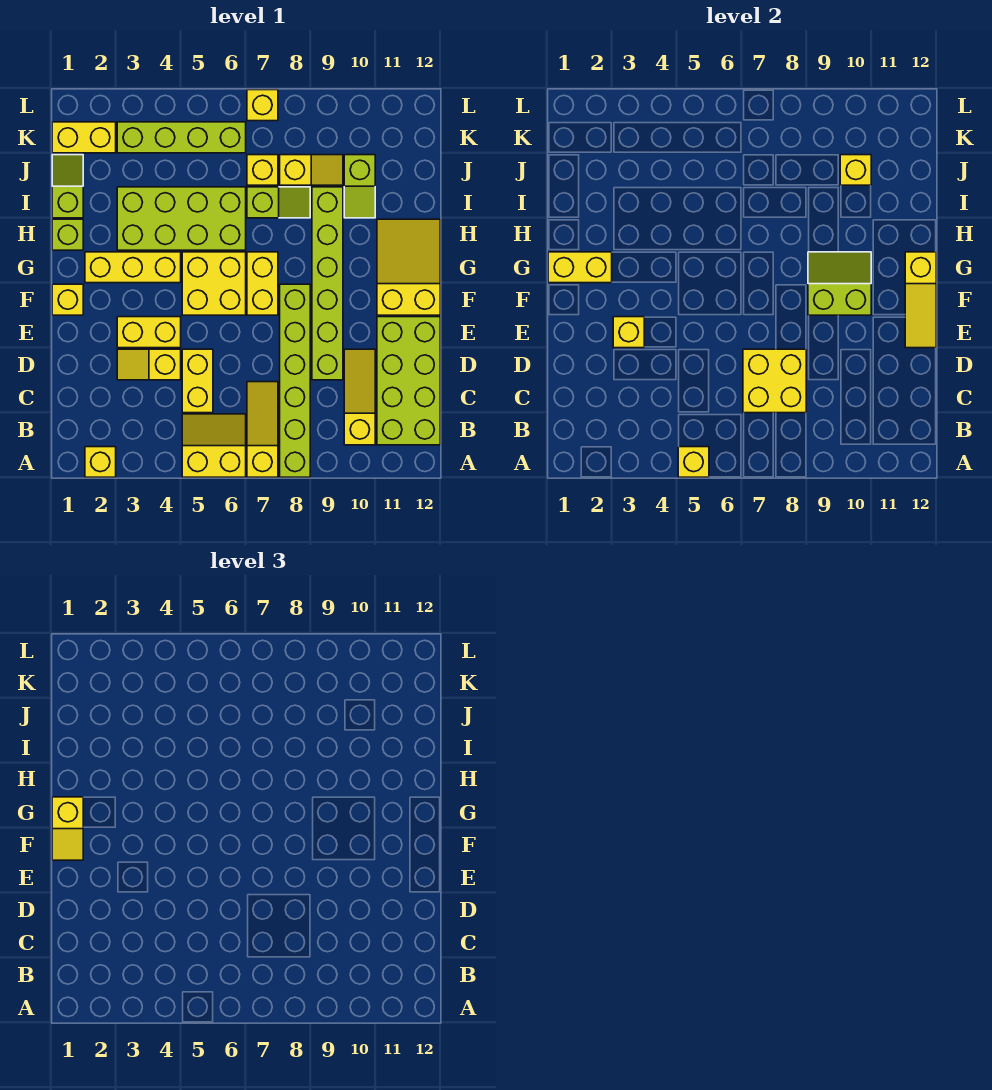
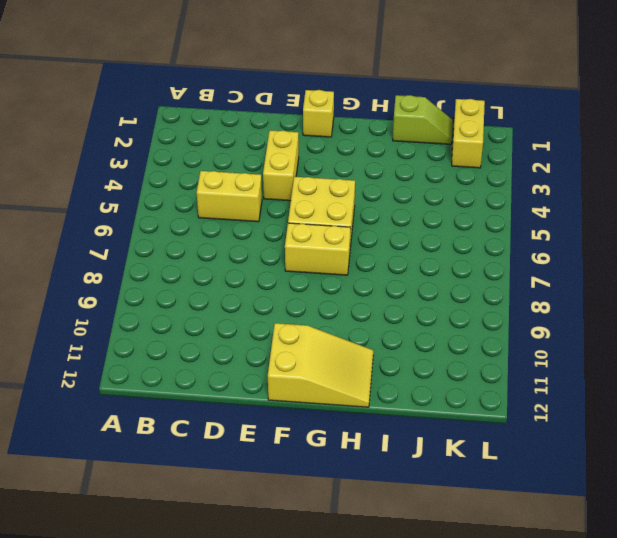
none -> yellow 1x1 brick [85,447,116,477]
none -> yellow 2x2 slope [182,414,246,477]
none -> yellow 1x3 slope [247,382,278,477]
none -> lime 1x6 brick [280,284,310,477]

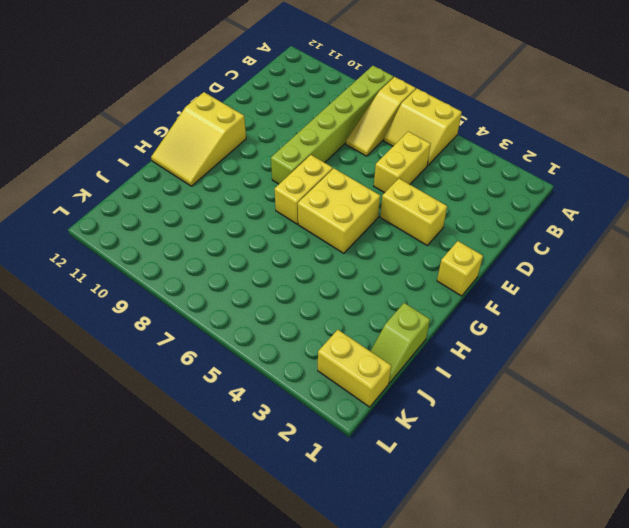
none -> yellow 1x1 brick [85,447,116,477]
none -> yellow 1x3 slope [344,349,375,445]
none -> lime 2x4 brick [377,317,440,445]
none -> yellow 1x2 slope [117,349,181,380]

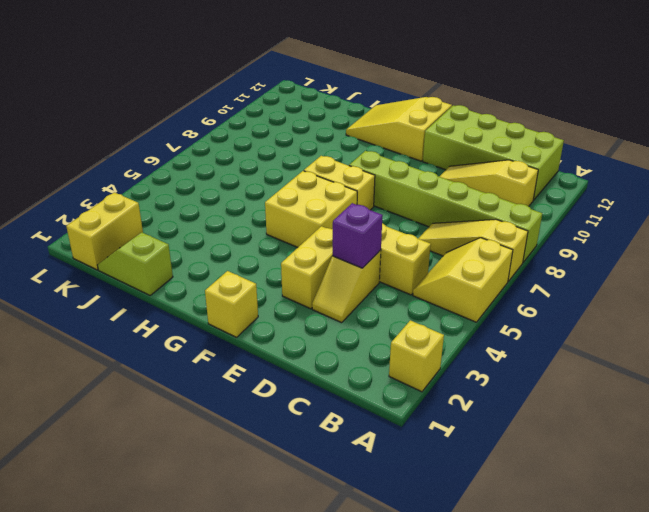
purple 1x1 brick [333,203,383,268] -> none
none -> lime 1x6 brick [312,187,343,380]
none -> yellow 1x3 brick [85,252,181,283]
none -> lime 1x1 brick [52,219,83,250]
none -> lime 2x4 brick [117,187,246,250]

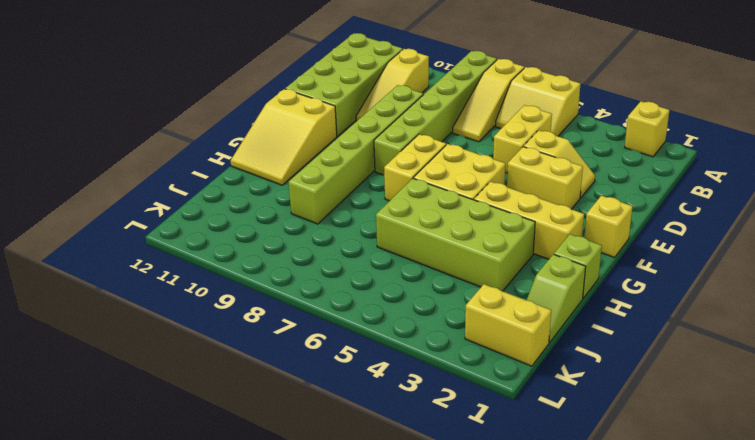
none -> lime 1x2 slope [247,187,310,218]
none -> lime 1x2 slope [344,155,375,218]
none -> yellow 1x1 brick [247,155,278,185]
none -> yellow 1x2 slope [280,155,343,185]

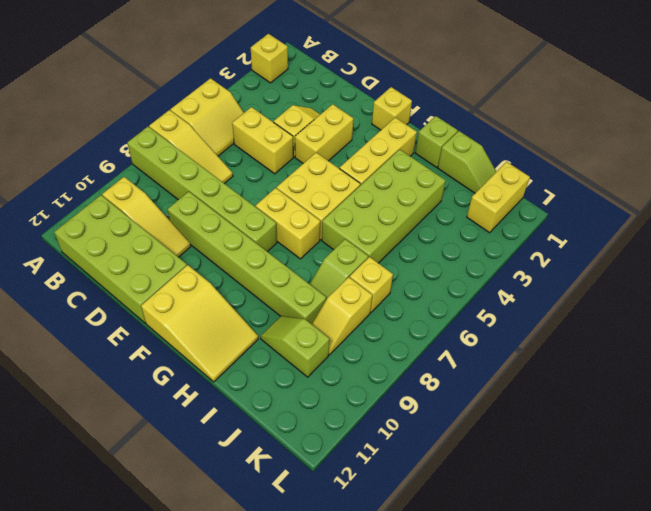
none -> lime 1x4 brick [117,122,246,153]
none -> yellow 1x1 brick [247,90,278,121]
none -> yellow 1x1 brick [678,447,709,477]
none -> yellow 2x2 brick [743,349,806,413]

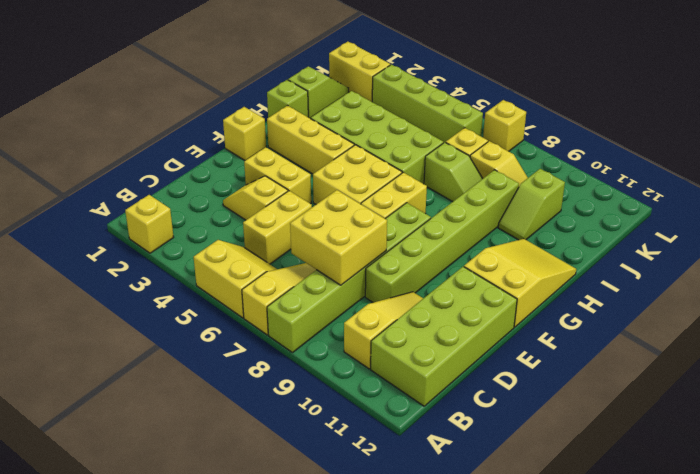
none -> yellow 1x1 brick [678,447,709,477]
none -> yellow 1x1 brick [613,317,644,348]
none -> yellow 1x3 slope [905,252,936,348]
none -> lime 2x2 slope [808,252,871,315]

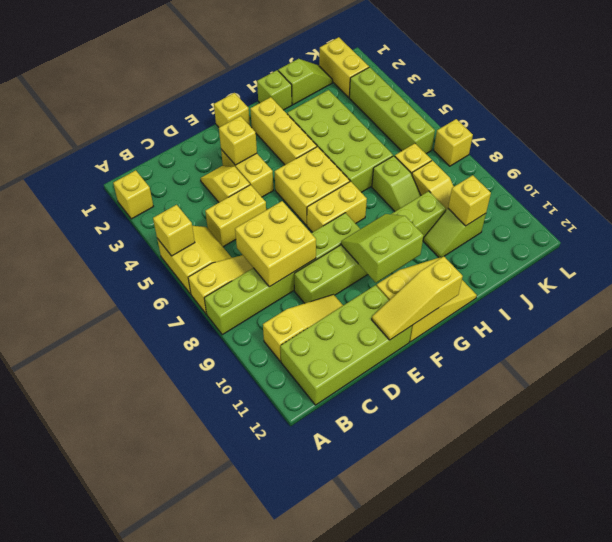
lime 2x2 slope [341,214,424,283] -> lime 2x2 slope turned to [808,252,871,315]
none -> yellow 1x2 brick [548,252,612,283]
none -> yellow 1x2 slope [52,797,83,860]

